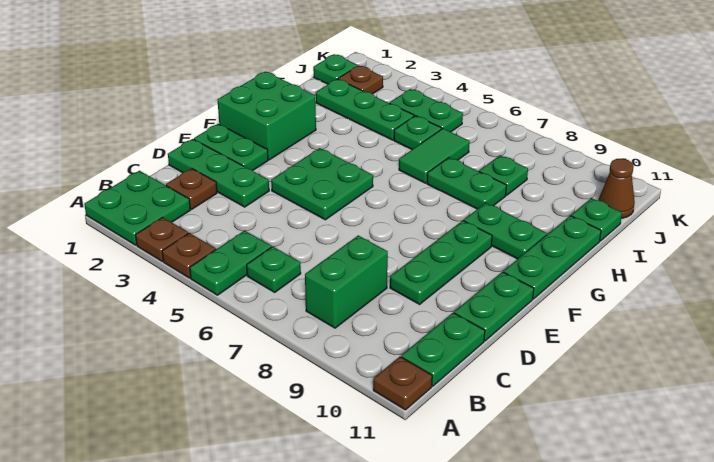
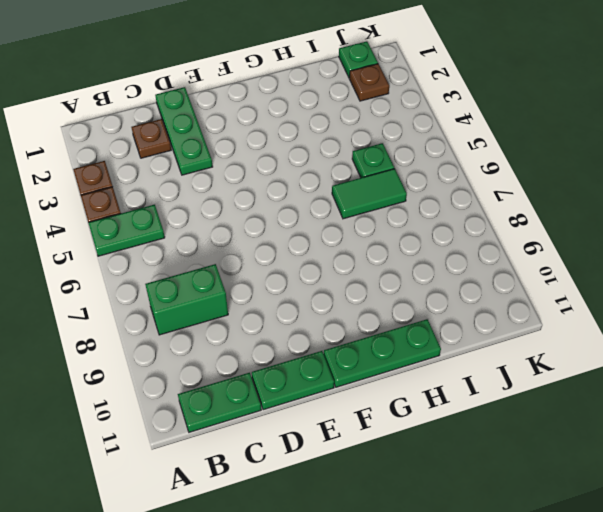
none -> green 2x2 plate [84,171,190,245]
none -> brown 1x1 plate [373,357,432,410]
none -> green 1x1 plate [247,247,301,292]

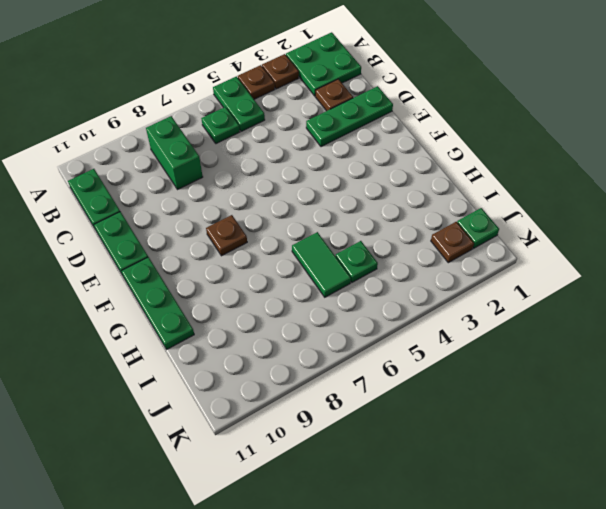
brown 1x1 plate [206,215,247,256] -> brown 1x1 plate moved to [373,357,432,410]
none -> green 1x3 plate [390,221,492,304]
none -> green 1x2 plate [194,124,268,171]
none -> green 2x2 plate [271,148,373,220]

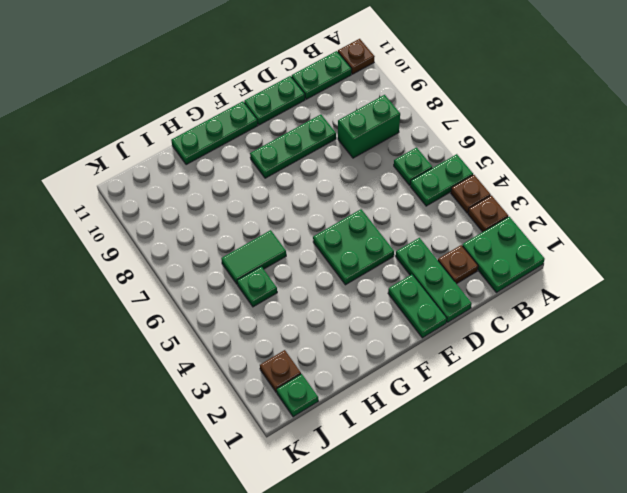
none -> green 2x2 brick [218,71,316,160]
none -> green 1x2 plate [464,203,547,259]
none -> green 1x2 plate [427,157,507,209]

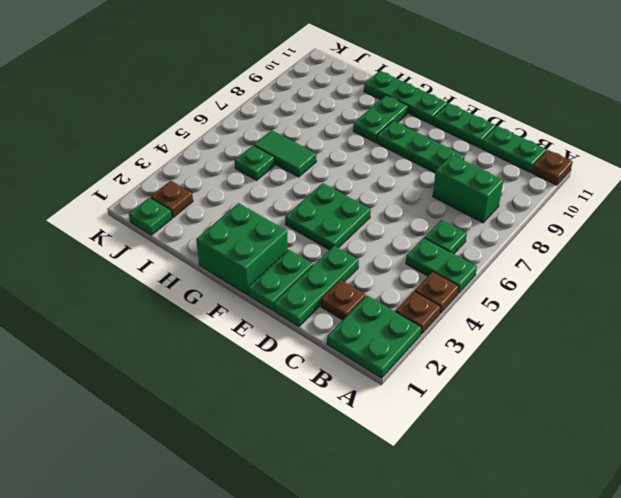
none -> green 1x2 plate [427,157,507,209]
none -> green 1x3 plate [315,79,414,140]
none -> green 1x1 plate [479,155,528,195]

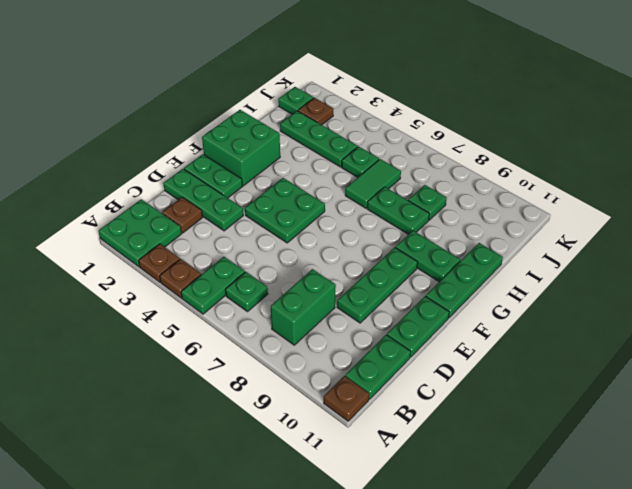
none -> green 1x1 plate [571,198,622,241]
none -> green 1x2 plate [390,89,463,132]
none -> brown 1x1 cone [599,159,635,218]

